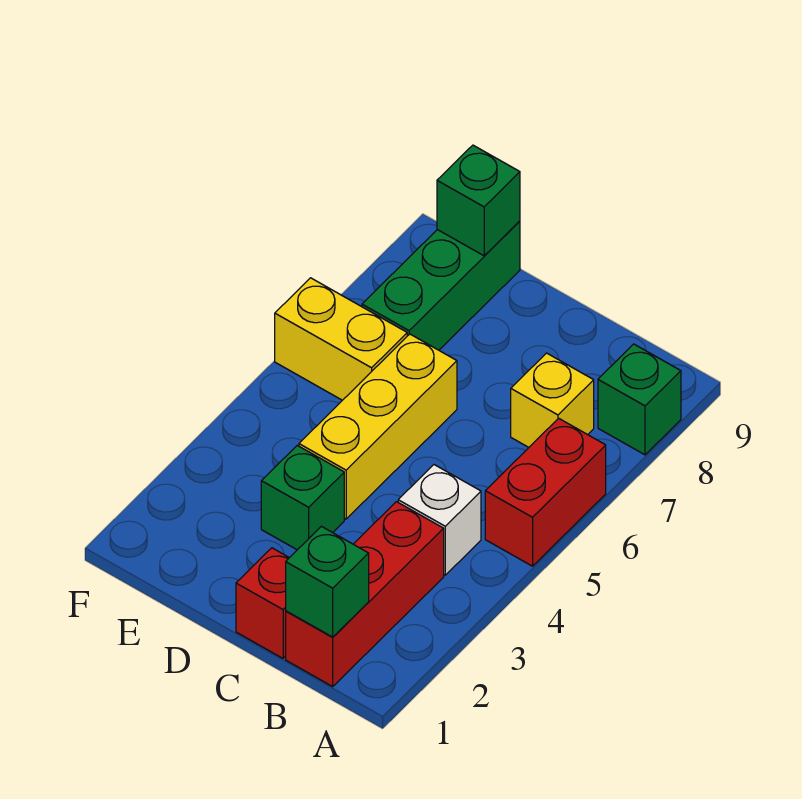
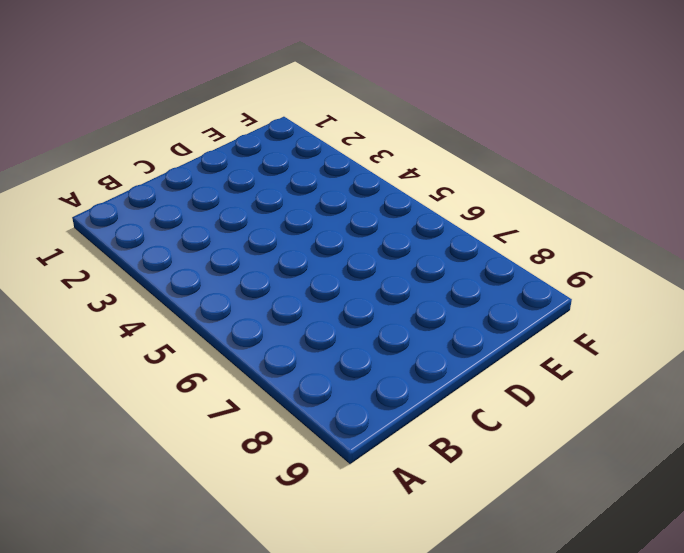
none -> red 1x2 brick [485,418,606,566]
none -> green 1x1 brick [598,344,681,455]
none -> red 1x3 brick [286,502,444,686]

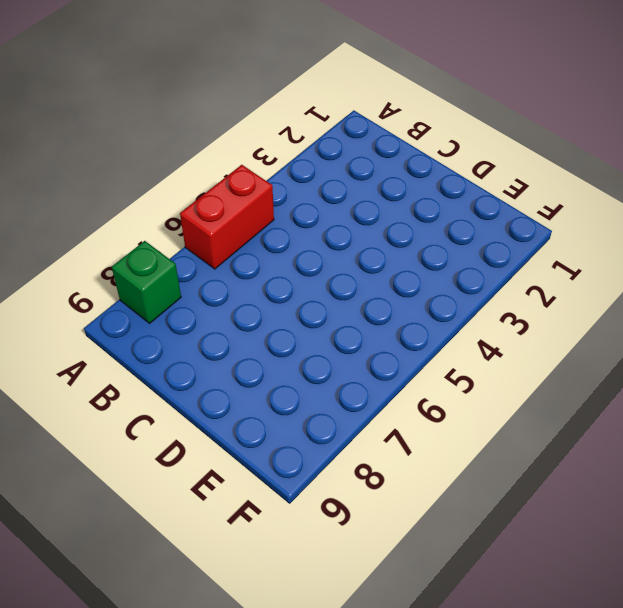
none -> red 1x3 brick [286,502,444,686]
none -> white 1x1 brick [398,465,481,575]
none -> yellow 1x1 brick [511,353,594,447]

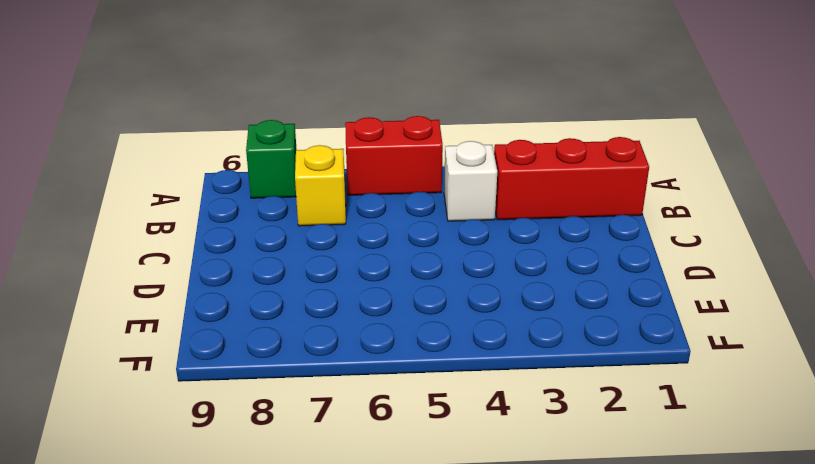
none -> red 1x1 brick [236,548,289,658]
none -> green 1x1 brick [261,446,344,550]
none -> yellow 1x3 brick [299,334,457,519]

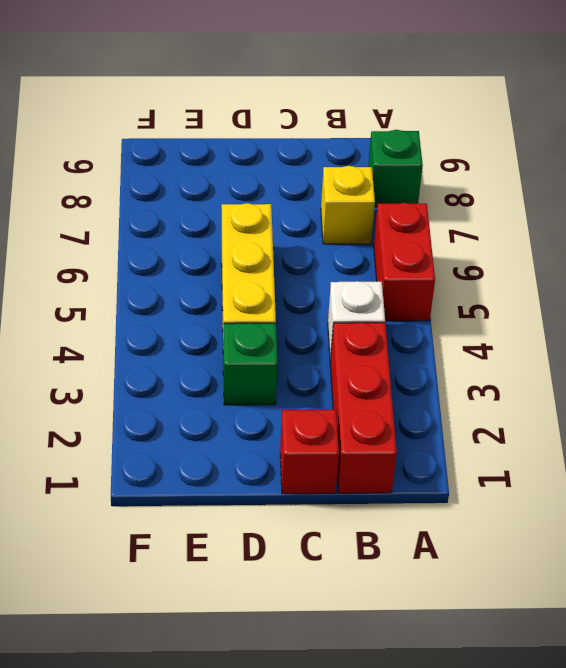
none -> yellow 1x2 brick [275,278,407,400]
none -> green 1x3 brick [362,221,520,350]
none -> green 1x1 brick [286,526,369,637]

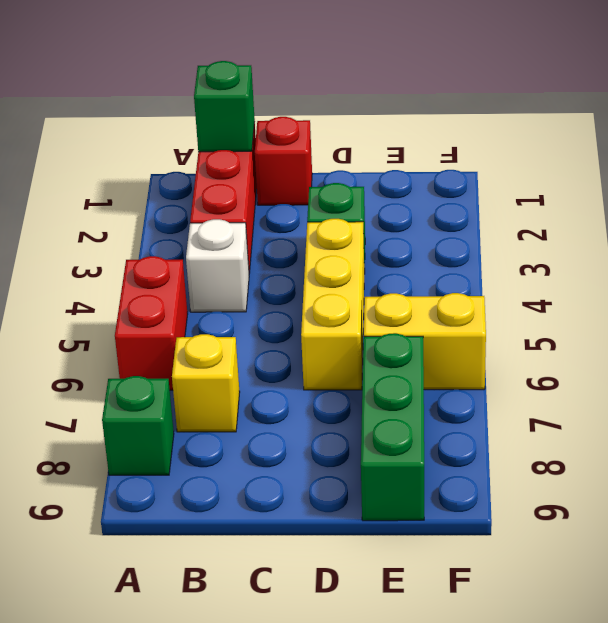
none -> green 1x1 brick [437,145,520,256]

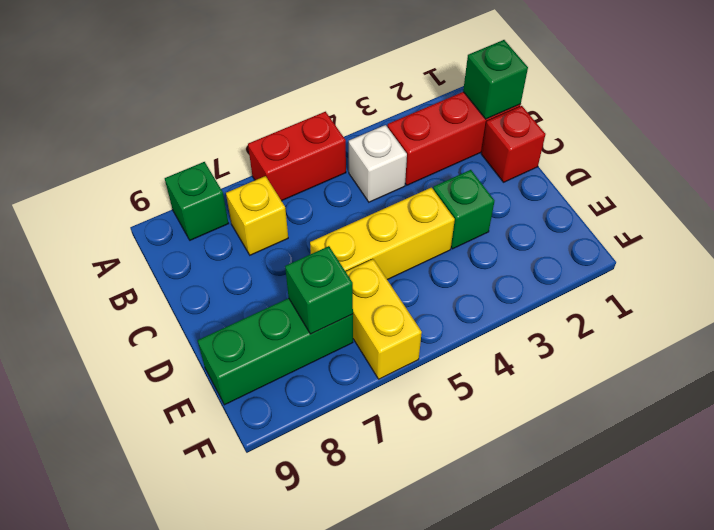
green 1x1 brick [285,246,353,334] -> green 1x1 brick moved to [437,145,520,256]

